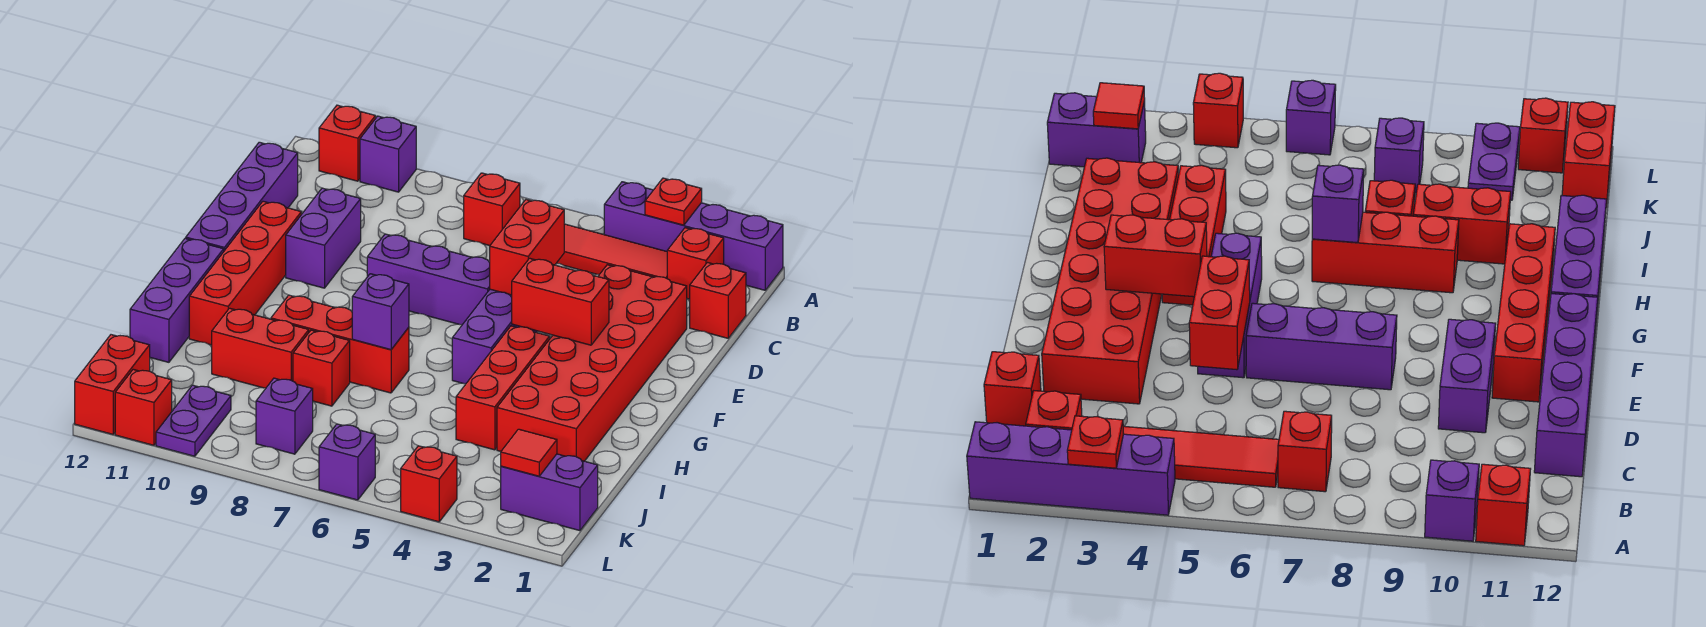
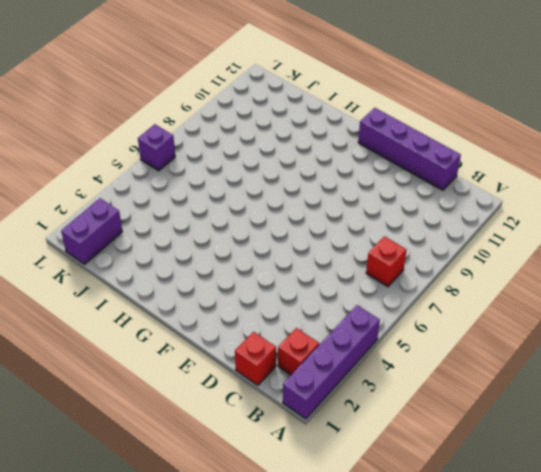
none -> purple 1x1 brick [360,116,416,192]
none -> red 1x1 brick [319,105,376,181]
none -> red 1x4 tile [557,224,667,278]
none -> red 2x6 brick [497,265,687,461]

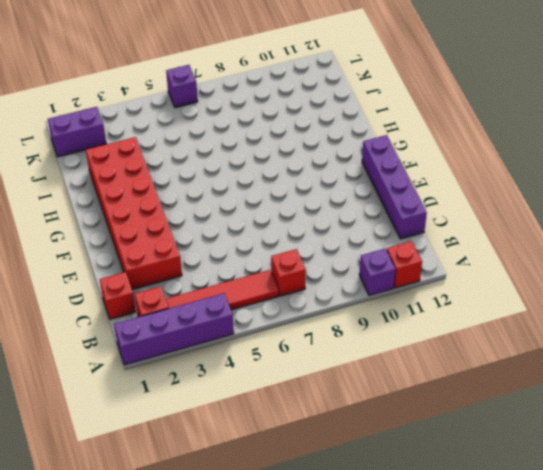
none -> purple 1x2 brick [286,188,361,288]
none -> purple 1x3 brick [452,289,537,384]
none -> purple 1x3 brick [367,234,490,325]
none -> red 1x4 brick [189,201,301,345]

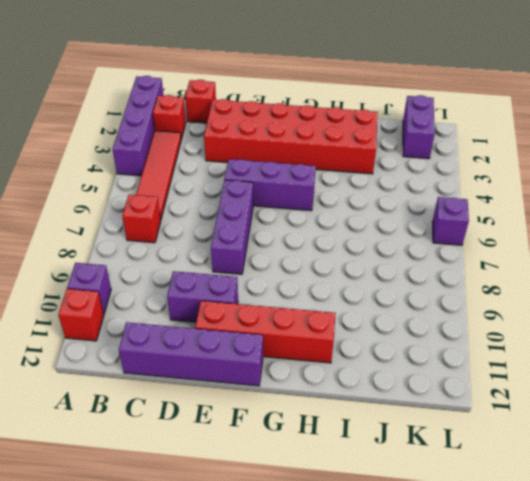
none -> red 1x3 brick [456,326,550,450]
none -> purple 1x3 brick [130,238,224,362]
none -> red 1x3 brick [271,295,409,393]
none -> red 1x1 brick [293,330,350,406]

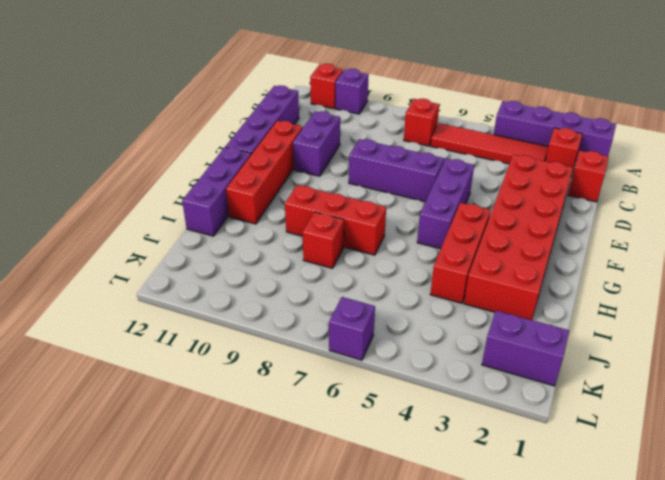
none -> red 1x2 brick [212,308,309,388]
none -> purple 1x1 brick [256,378,313,454]
none -> purple 1x2 plate [156,385,231,456]
none -> red 1x2 brick [75,335,150,434]

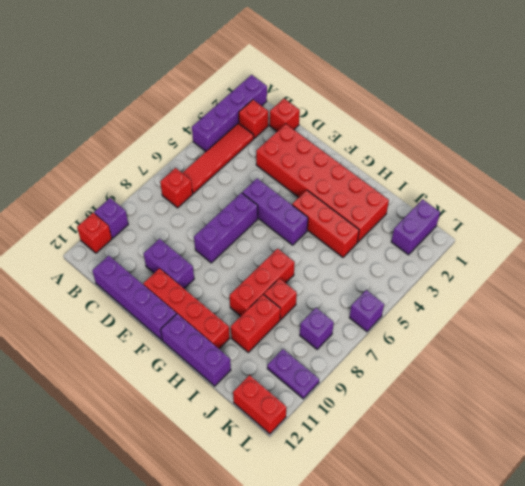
none -> red 1x1 brick [401,446,457,522]
none -> red 1x1 brick [115,369,172,445]
none -> red 1x1 plate [645,178,702,225]
none -> red 1x2 brick [490,200,564,295]

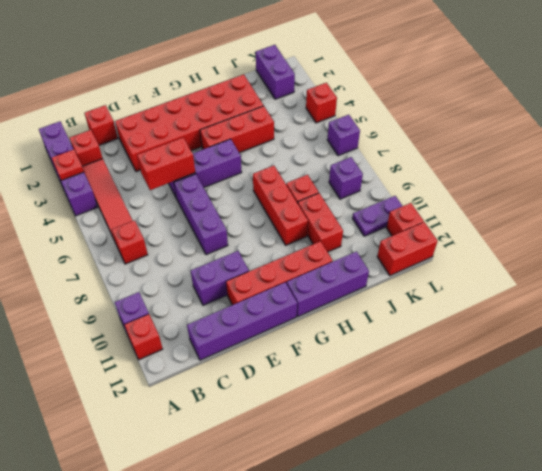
none -> red 1x2 brick [512,258,609,345]
none -> purple 1x1 brick [352,274,409,350]
none -> red 1x1 tile [501,429,557,476]

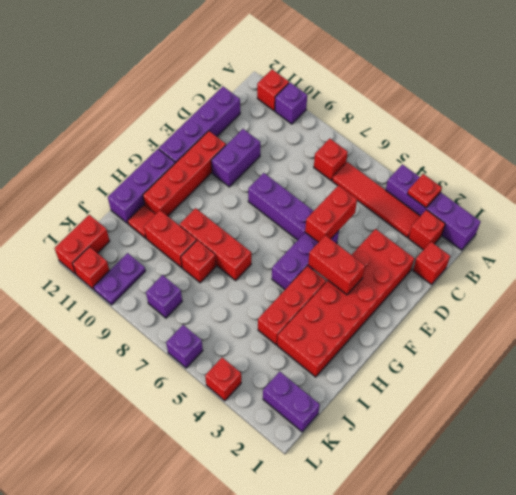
red 1x1 tile [128,205,156,238] -> red 1x1 tile moved to [501,429,557,476]
none -> purple 1x1 brick [352,274,409,350]

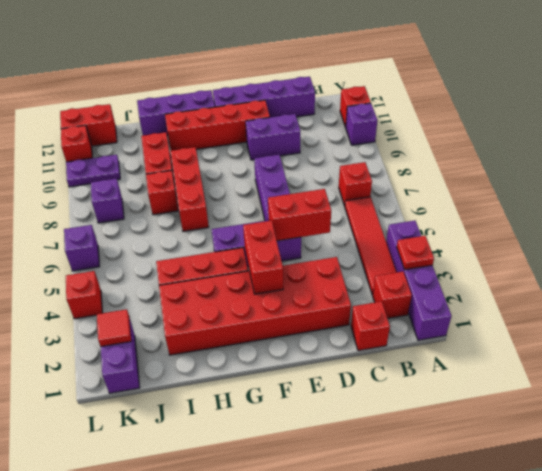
none -> purple 1x1 brick [352,274,409,350]

